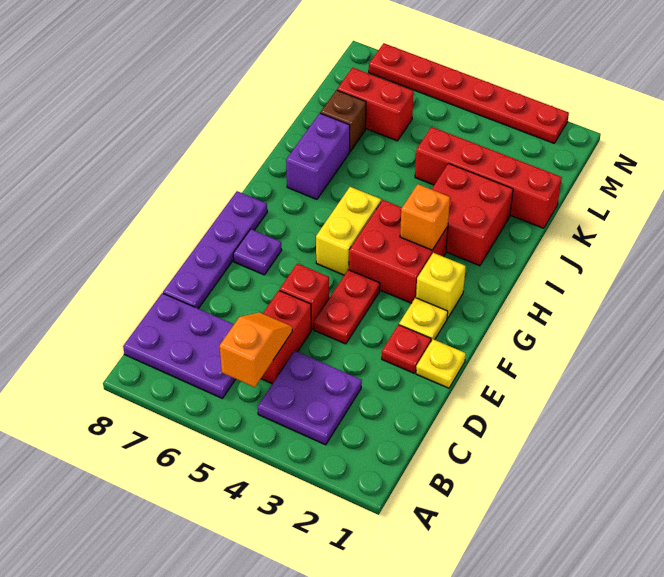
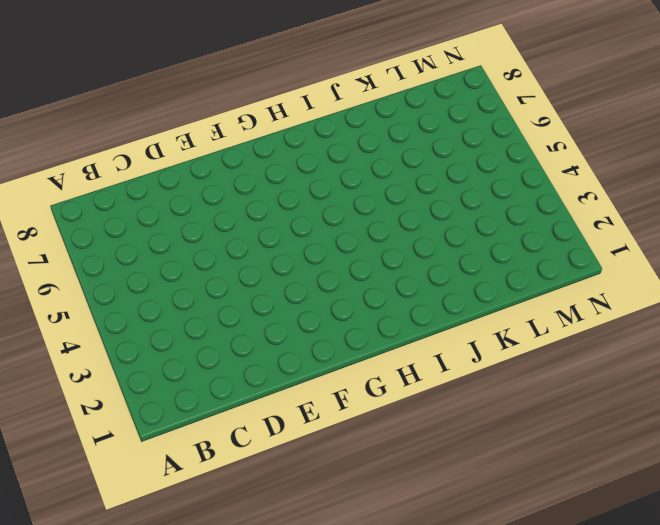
none -> purple 2x2 plate [258,351,362,445]
none -> purple 2x3 plate [123,293,236,398]
none -> red 1x2 brick [261,290,311,384]

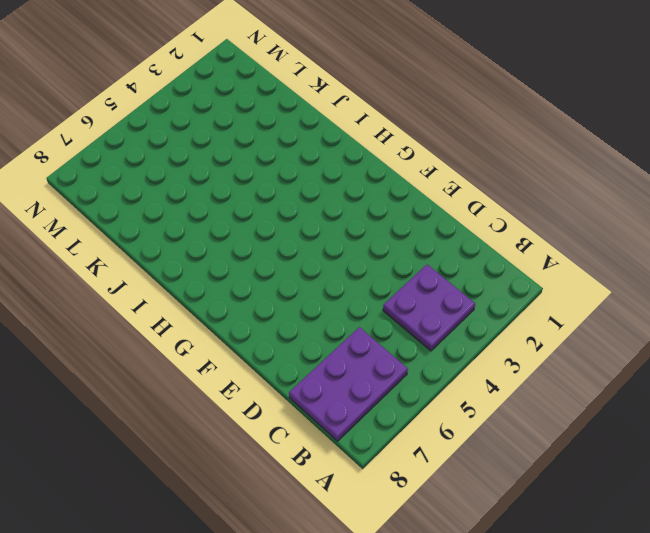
none -> red 1x2 brick [261,290,311,384]
none -> purple 1x4 plate [163,191,267,309]
none -> yellow 1x1 plate [416,339,466,388]

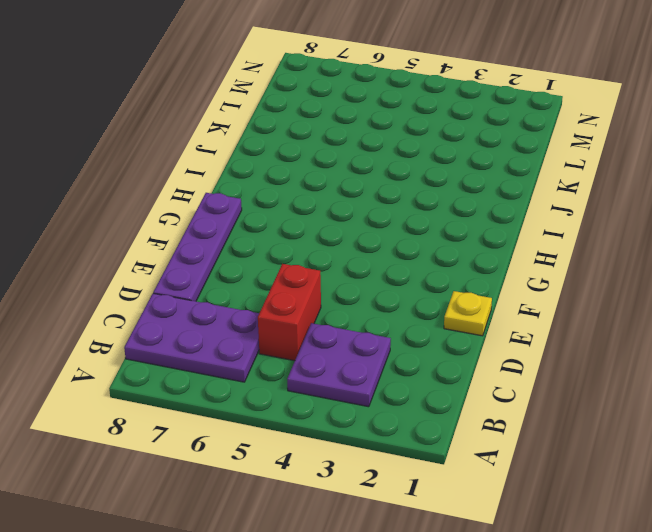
none -> red 1x1 plate [382,325,431,373]
none -> red 1x2 plate [314,270,380,344]
none -> red 1x1 brick [280,264,329,329]

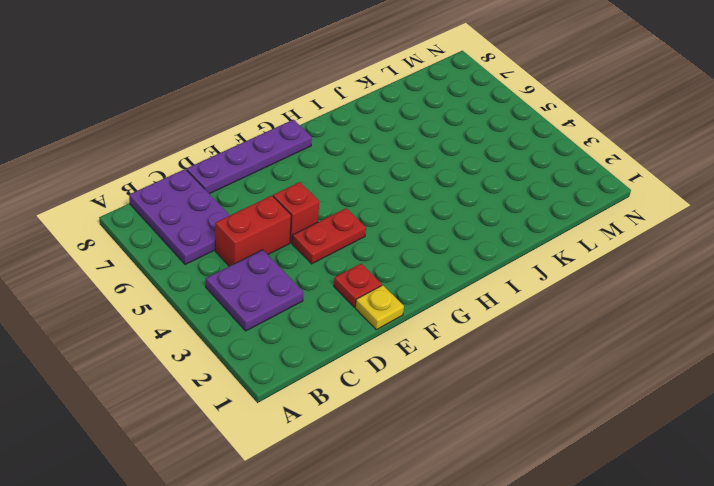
none -> yellow 1x1 plate [399,298,448,341]
none -> purple 1x1 plate [233,229,282,275]
none -> yellow 1x1 brick [416,253,466,318]

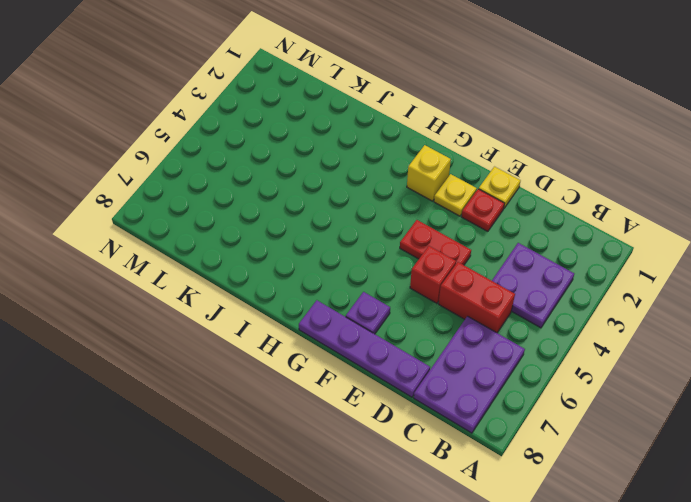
none -> red 2x2 brick [349,200,448,303]
none -> yellow 1x2 brick [316,187,381,275]
none -> red 2x2 brick [432,164,513,266]

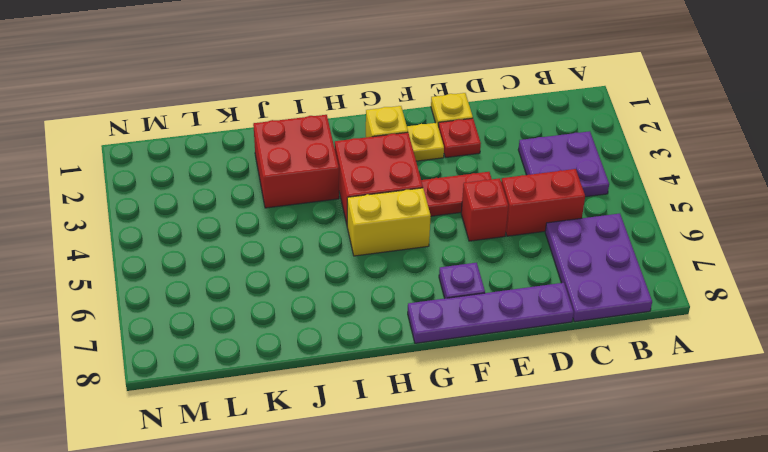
none -> purple 1x2 brick [286,113,350,199]
none -> red 1x4 brick [415,127,562,228]
none -> brown 1x1 brick [320,90,366,152]

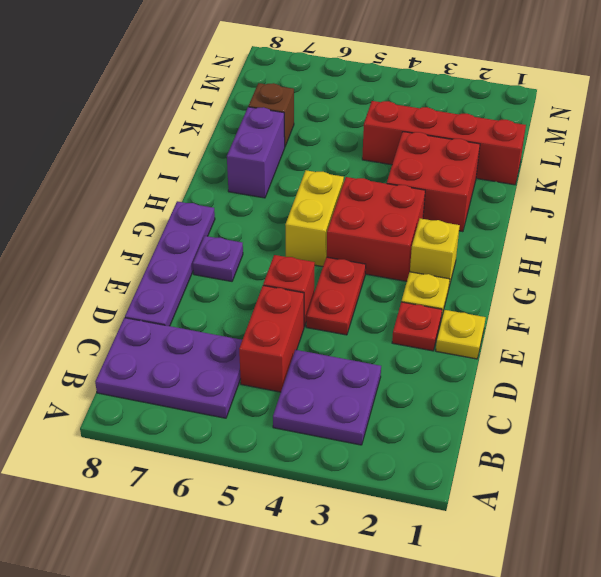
none -> red 1x2 brick [337,68,414,141]
none -> red 1x6 plate [369,43,569,143]
none -> orange 1x2 slope [220,312,292,387]

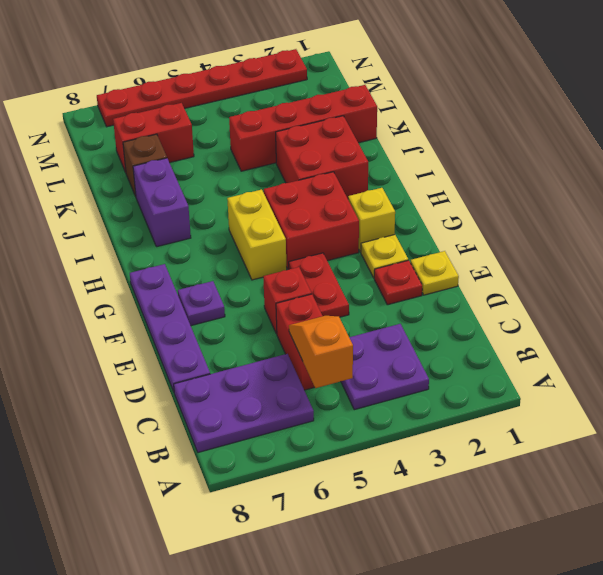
none -> orange 1x1 brick [400,184,450,250]

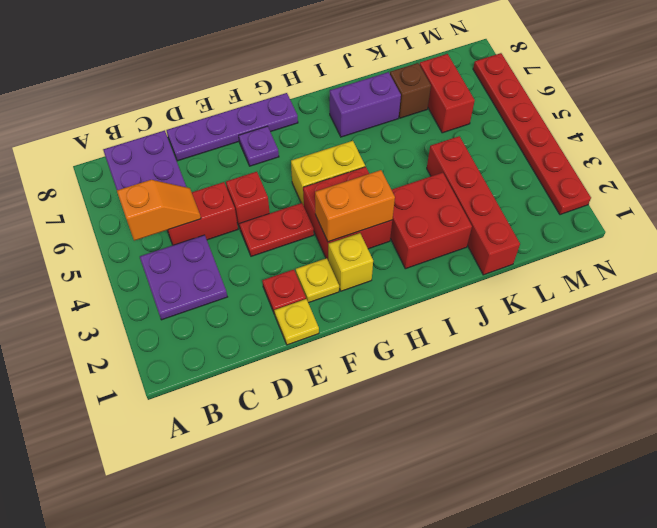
orange 1x2 brick [315,170,395,242] -> orange 1x1 brick [400,184,450,250]

